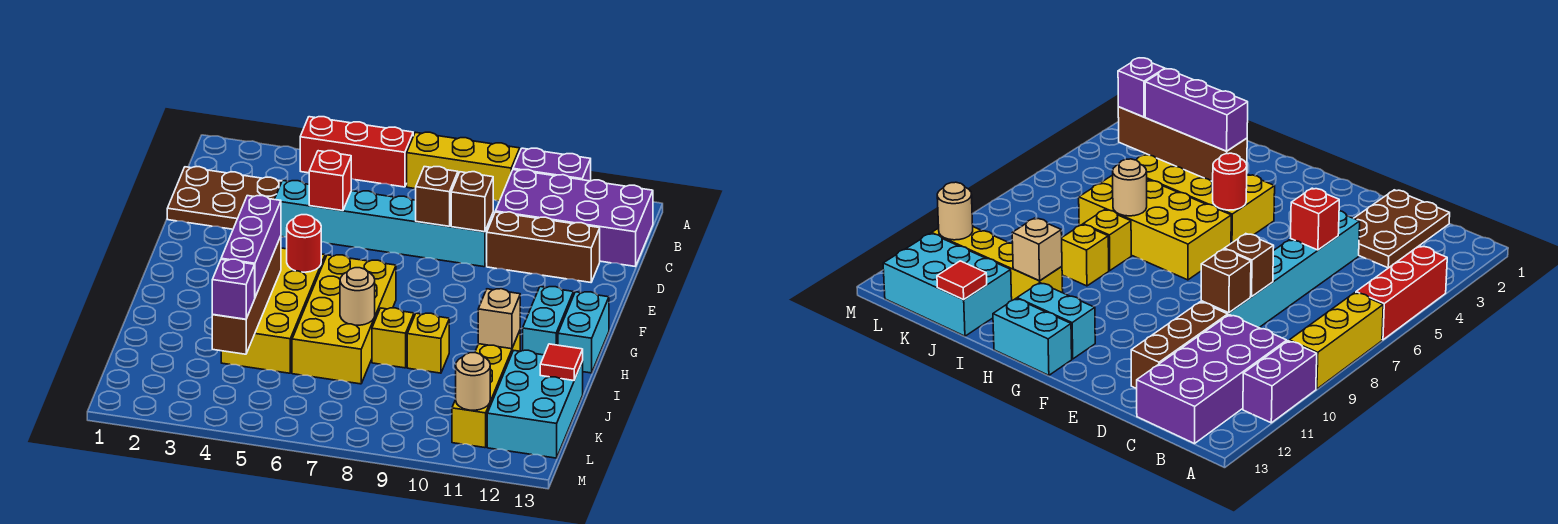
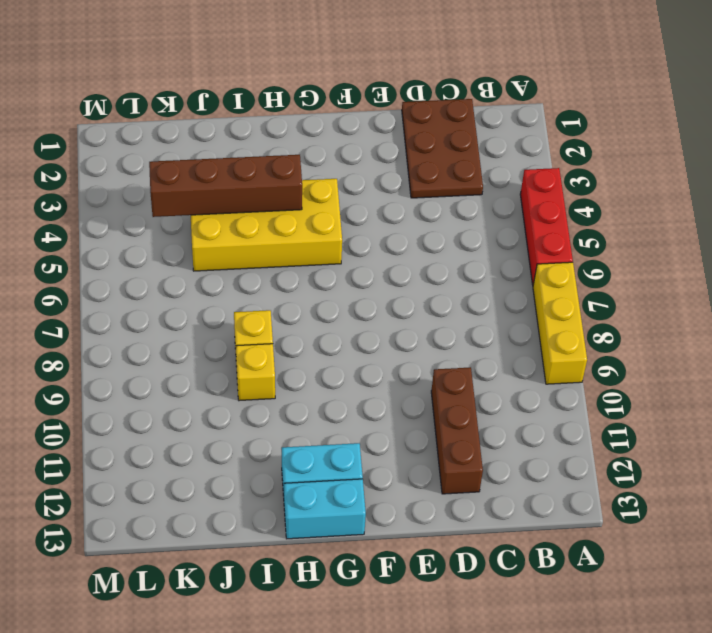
none -> purple 1x2 brick [513,148,591,181]
none -> purple 2x4 brick [496,170,653,267]
none -> cyan 1x6 brick [274,181,493,267]

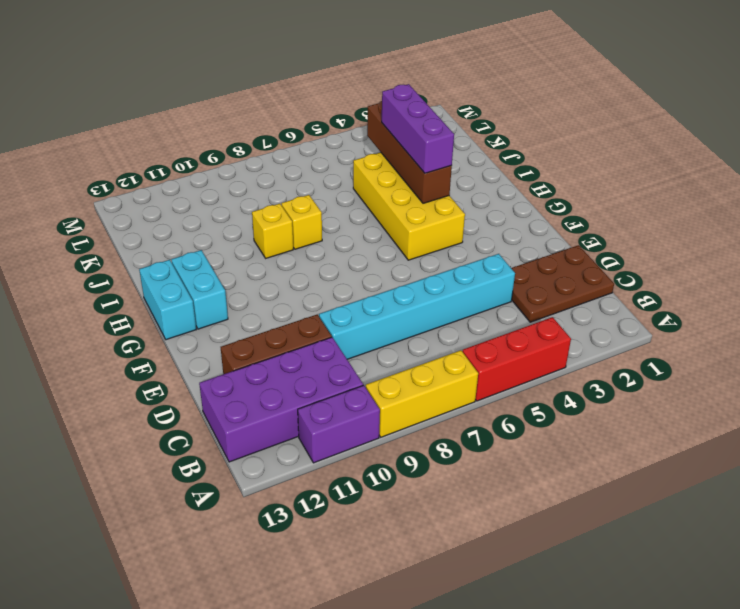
none -> yellow 2x4 brick [292,255,396,384]
none -> yellow 1x4 brick [452,331,520,448]
none -> cyan 2x3 brick [487,350,583,458]

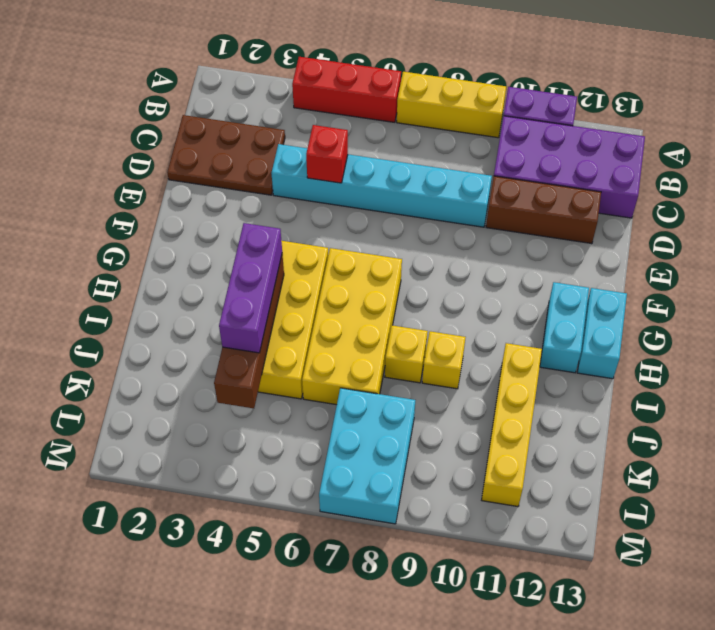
cyan 2x3 brick [319,388,415,524] -> cyan 2x3 brick moved to [487,350,583,458]
none -> brown 1x1 brick [416,167,458,226]
none -> brown 1x1 brick [451,172,493,232]
none -> red 1x1 round brick [287,215,321,272]

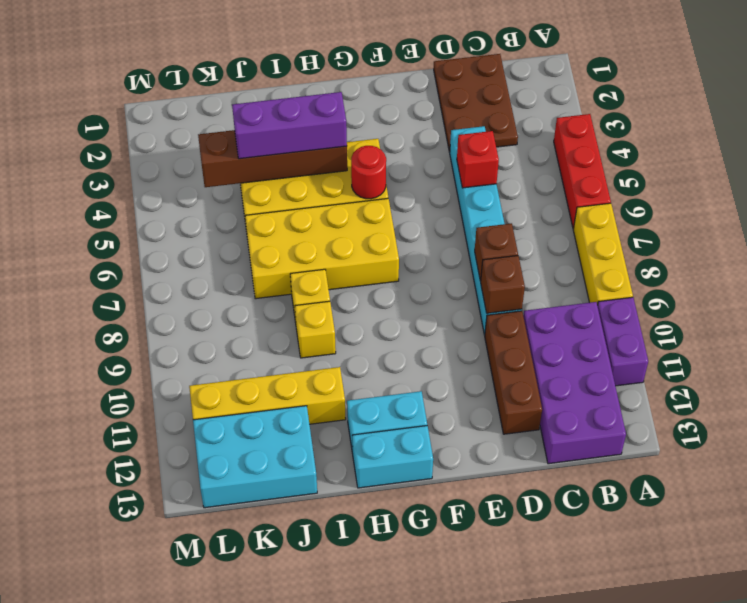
none -> tan 1x1 round brick [340,268,375,325]
none -> tan 1x1 brick [478,289,520,349]
none -> red 1x1 tile [540,344,583,380]

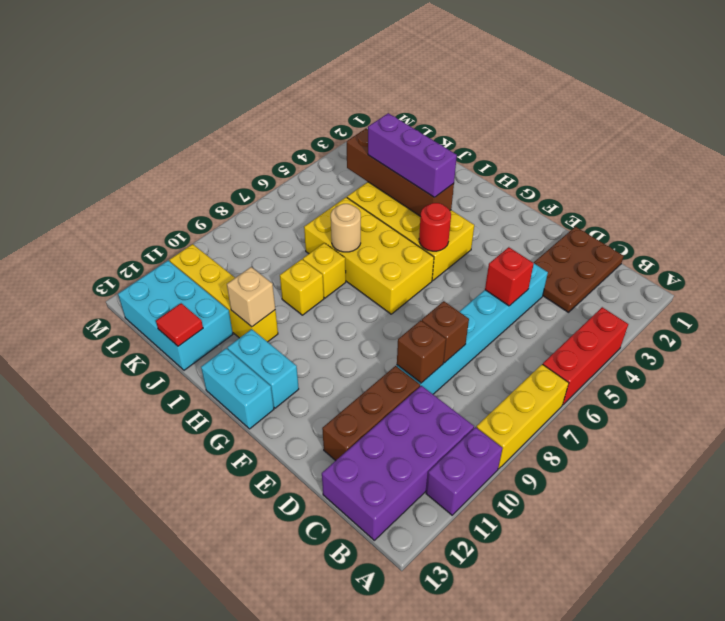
none -> tan 1x1 round brick [455,353,490,410]
none -> purple 1x1 brick [212,259,255,319]

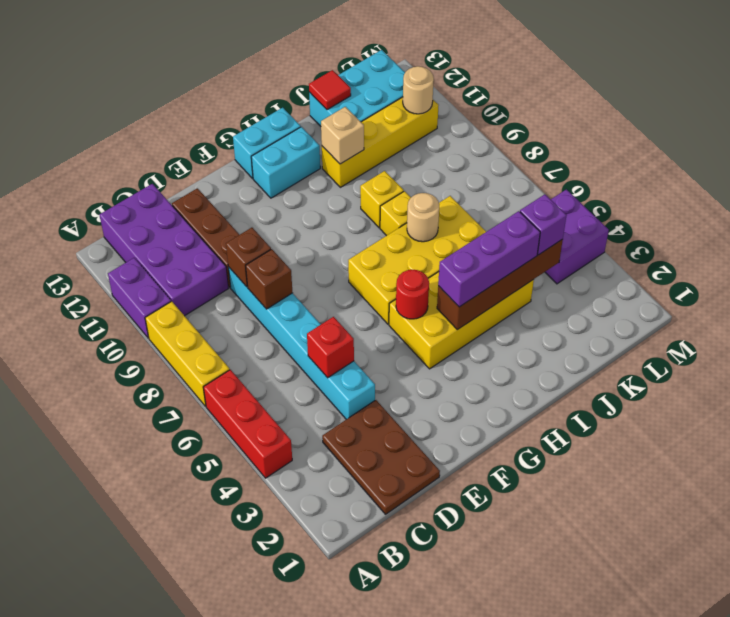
purple 2x2 brick [545,189,609,284] -> none

